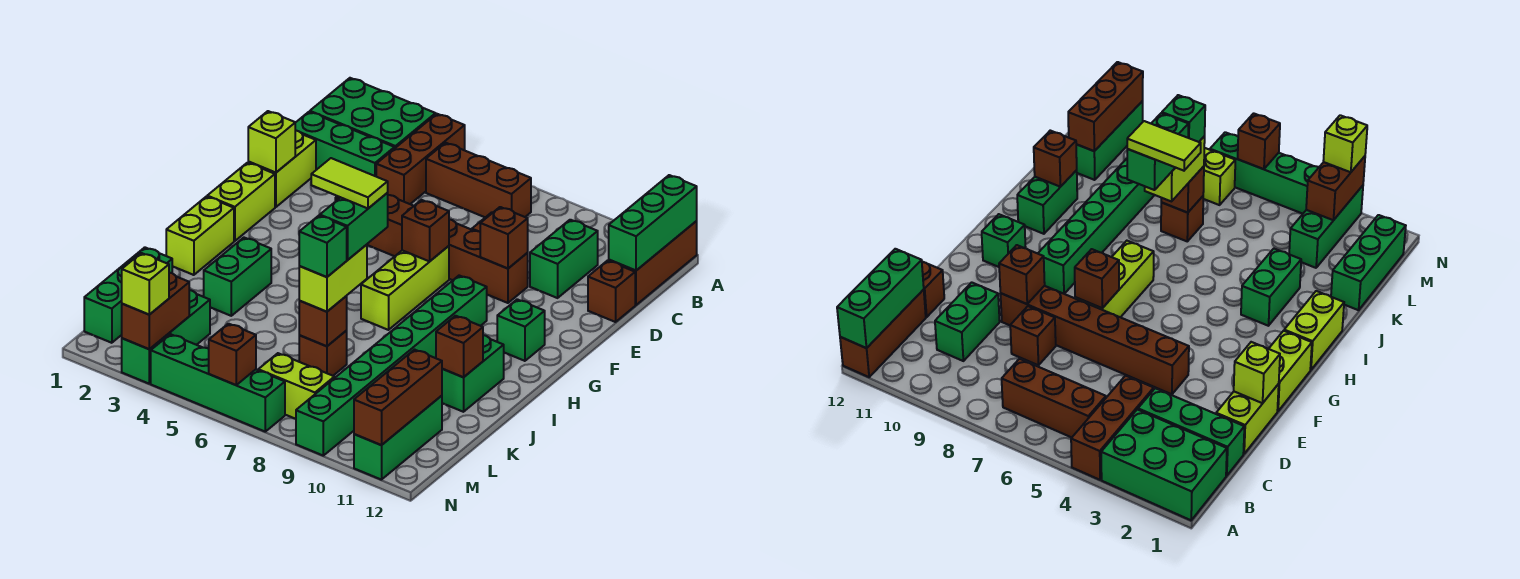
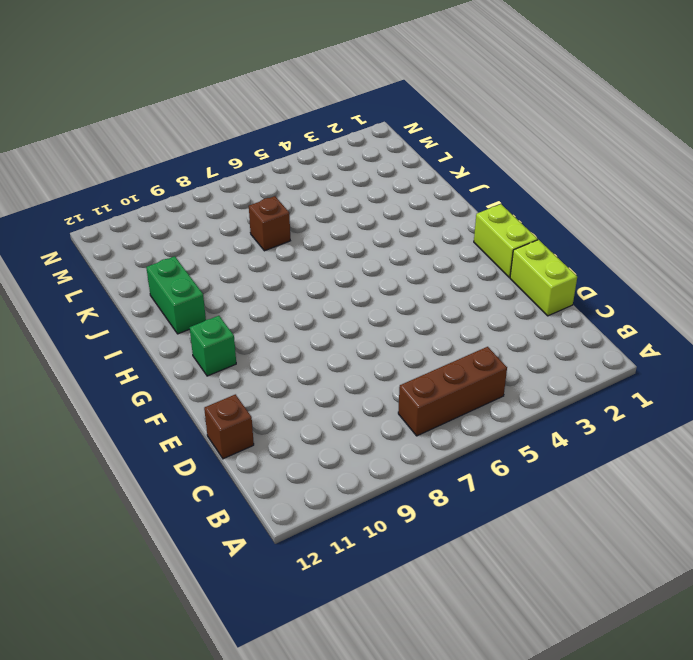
none -> green 2x3 brick [310,78,436,148]
none -> brown 1x3 brick [376,114,465,204]
none -> brown 1x3 brick [609,221,697,305]
none -> green 1x3 brick [295,112,395,176]

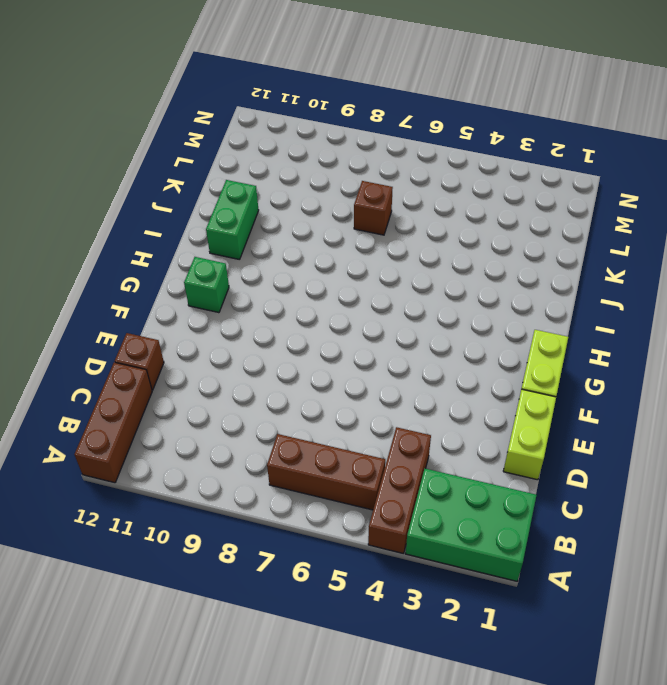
none -> green 1x3 brick [295,112,395,176]
none -> green 1x2 brick [530,220,598,298]
none -> brown 1x1 brick [1010,306,1056,365]
none -> brown 1x6 brick [335,195,528,303]

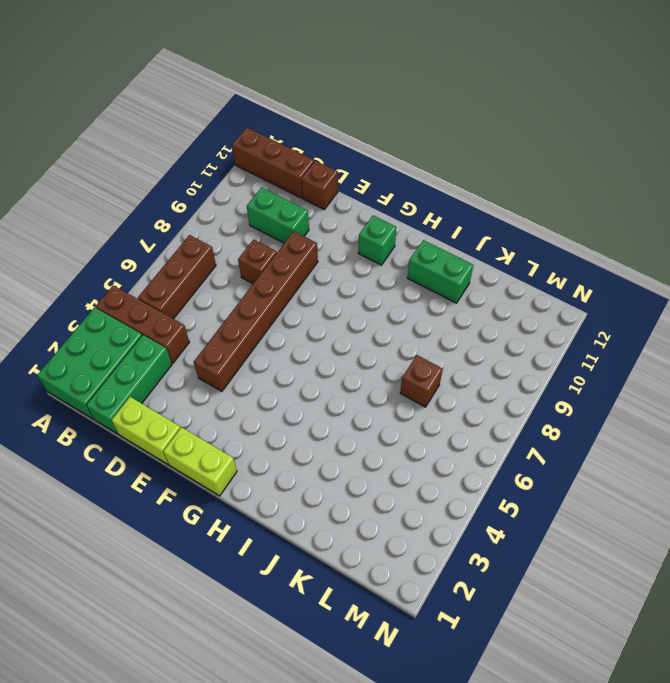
none -> lime 1x3 brick [361,246,449,330]
none -> green 1x8 brick [296,276,487,456]
none -> lime 1x2 brick [166,197,234,275]
none -> green 1x2 brick [204,238,271,316]

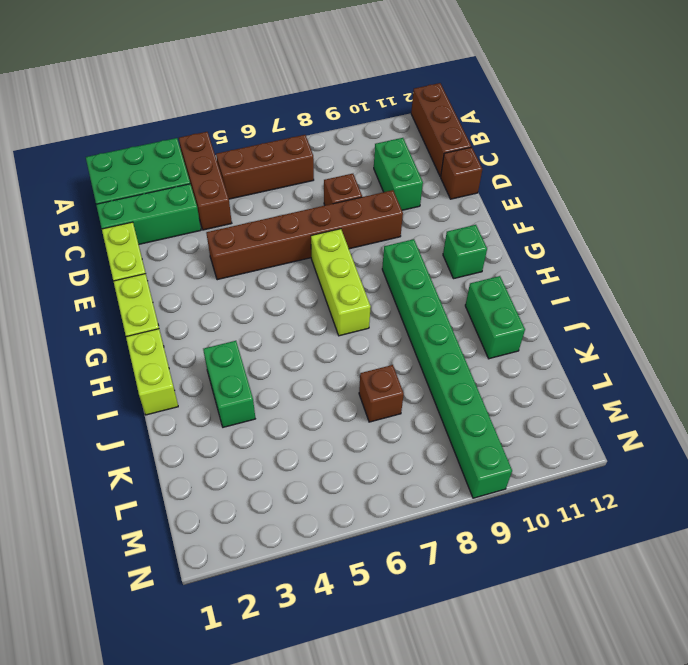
none -> green 1x3 brick [84,247,172,343]
none -> green 1x3 brick [122,290,210,384]
none -> green 1x3 brick [354,396,442,480]
none -> lime 1x2 brick [258,353,335,419]

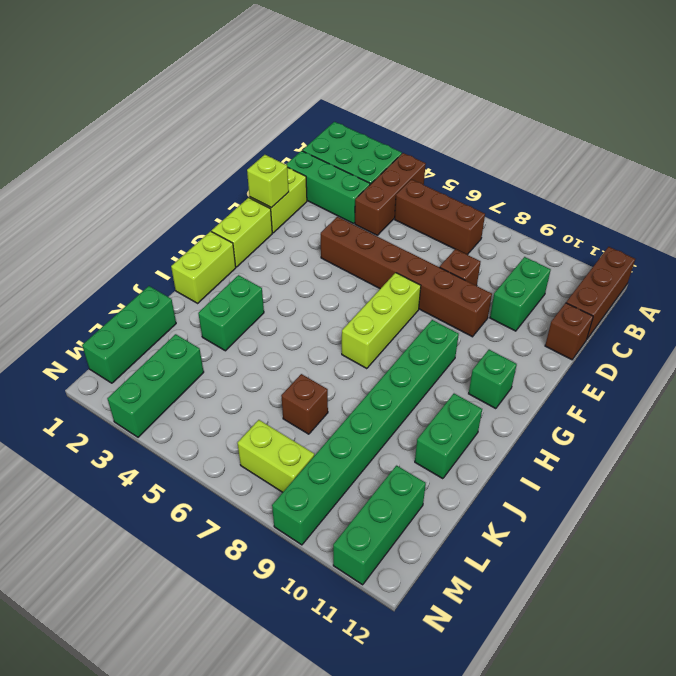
none -> green 1x4 brick [151,334,285,432]
none -> green 1x3 brick [609,175,697,271]
none -> brown 1x1 brick [480,207,528,269]
none -> brown 1x1 brick [402,200,449,261]

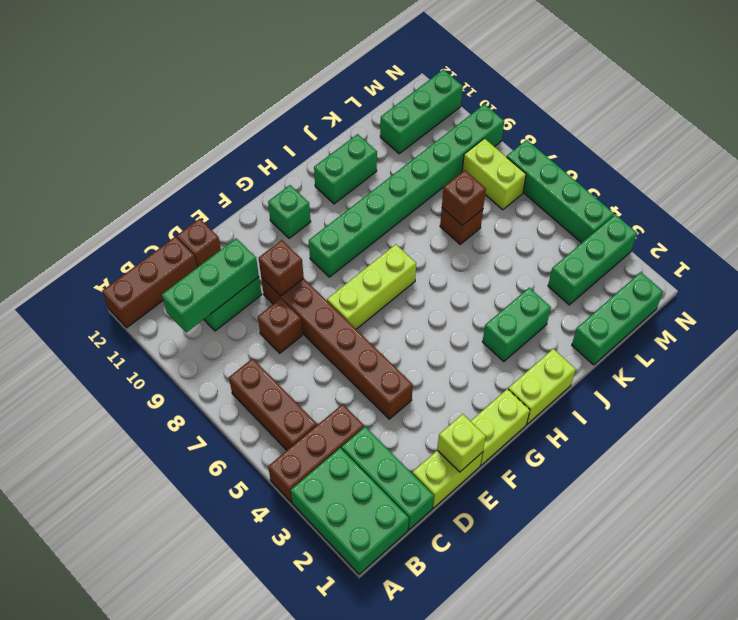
green 1x3 brick [162,238,259,333] -> green 1x3 brick moved to [609,175,697,271]
none -> brown 1x1 brick [402,200,449,261]
none -> brown 1x1 brick [436,316,483,377]
none -> brown 1x3 brick [354,350,442,445]
none -> brown 1x2 brick [122,273,189,349]

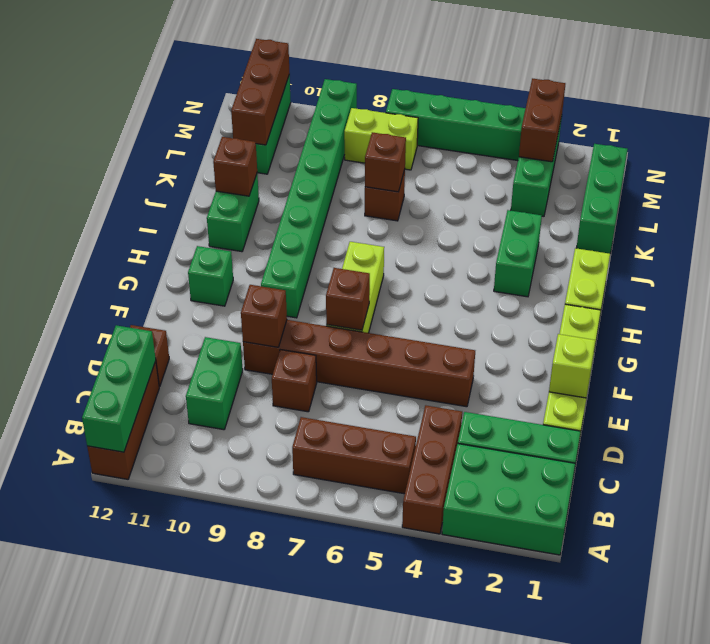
none -> brown 1x1 brick [209,324,256,385]
none -> lime 1x2 brick [299,245,367,312]
none -> lime 1x1 brick [122,253,169,315]
none -> green 1x2 brick [320,193,388,260]

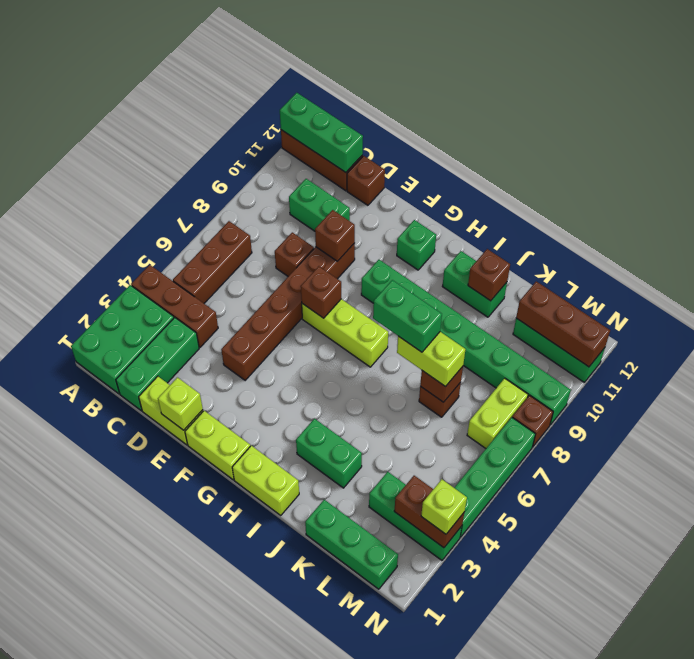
brown 1x1 brick [512,395,553,447] -> brown 1x1 brick moved to [209,324,256,385]
none -> green 1x1 brick [299,216,347,277]
none -> lime 1x2 tile [311,158,388,208]

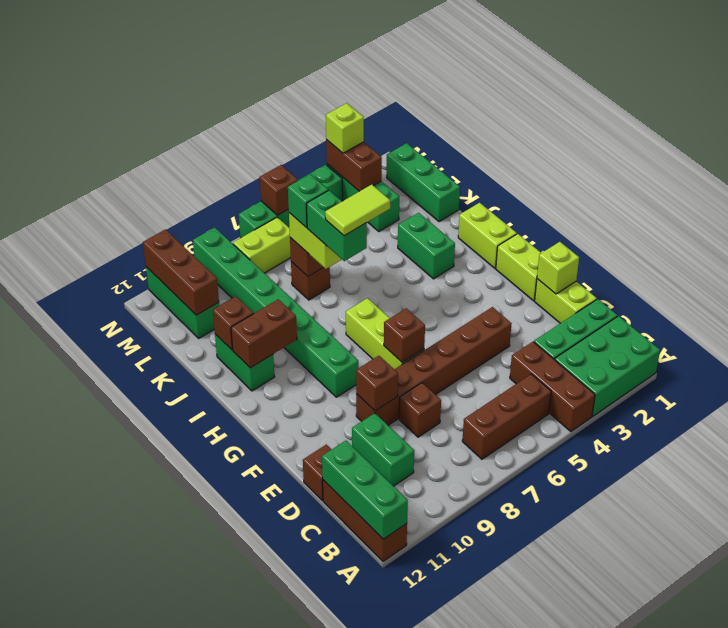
brown 1x2 brick [231,299,297,368] -> none
none -> green 1x1 brick [497,299,545,361]

